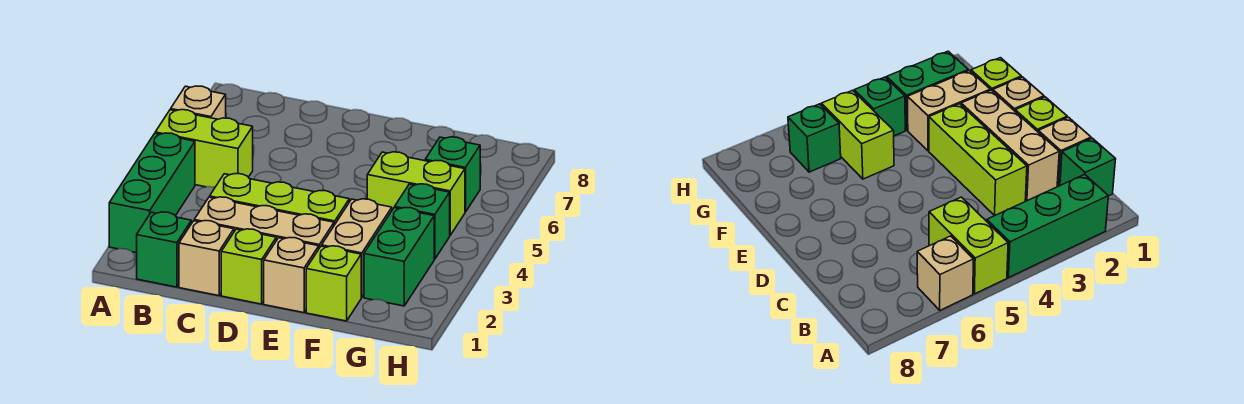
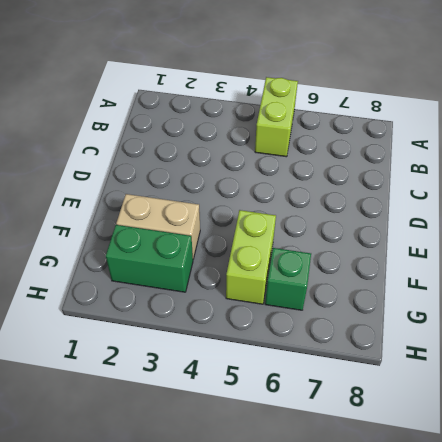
none -> green 1x3 brick [109,133,195,253]
none -> tan 1x1 brick [171,86,226,119]
none -> green 1x1 brick [137,212,191,287]

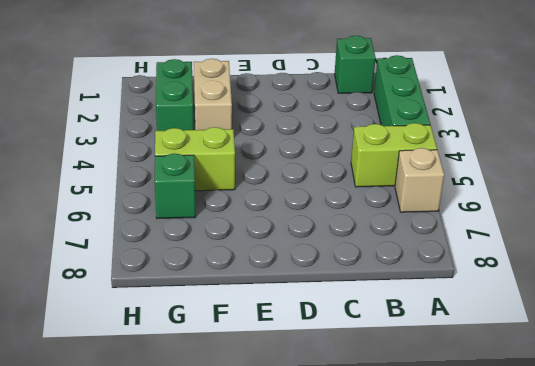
none -> tan 1x1 brick [179,221,234,296]
none -> tan 1x3 brick [194,197,334,248]
none -> lime 1x3 brick [210,174,349,225]

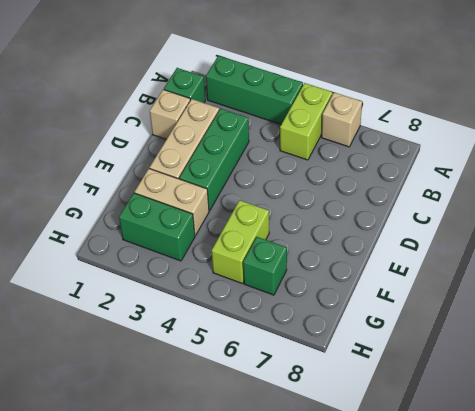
green 1x3 brick [179,109,249,211] -> lime 1x3 brick [210,174,349,225]
none -> lime 1x1 brick [221,229,276,304]
none -> tan 1x1 brick [264,238,319,313]
none -> lime 1x1 brick [306,246,361,321]

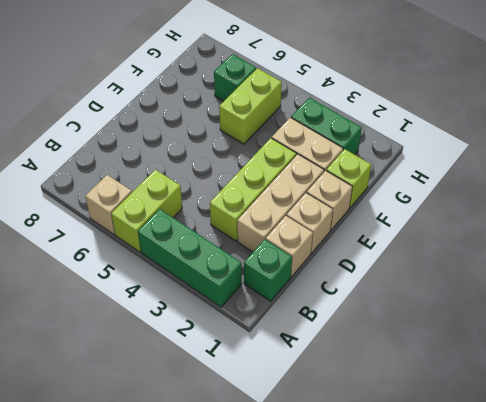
tan 1x1 brick [287,193,333,253] -> lime 1x1 brick [221,229,276,304]
none -> green 1x1 brick [395,184,450,259]

